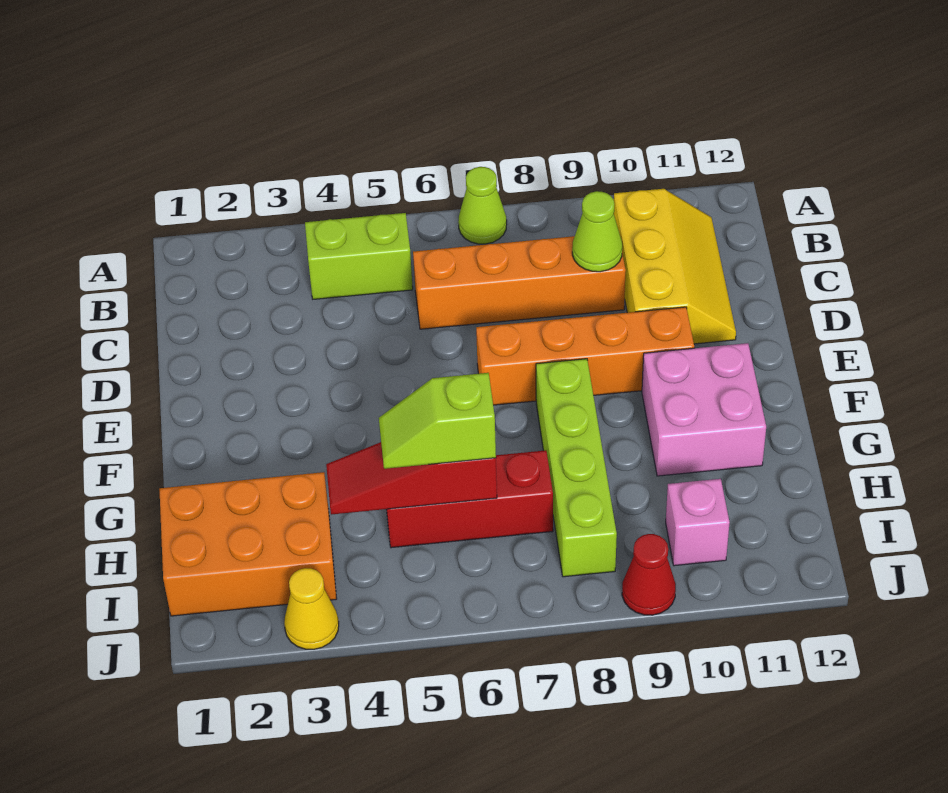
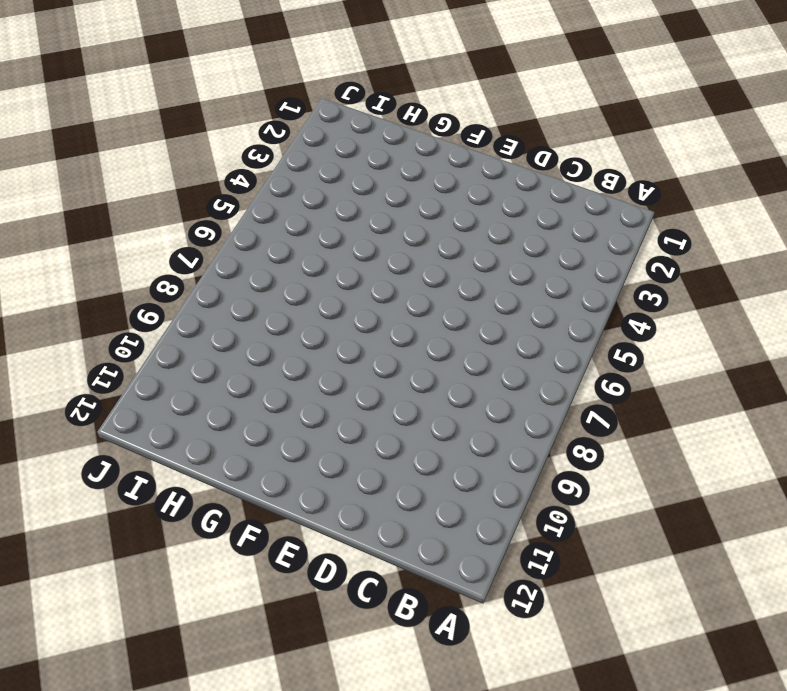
none -> lime 1x1 cone [458,167,507,244]
none -> lime 1x2 brick [305,213,413,299]
none -> yellow 2x3 slope [614,189,736,344]

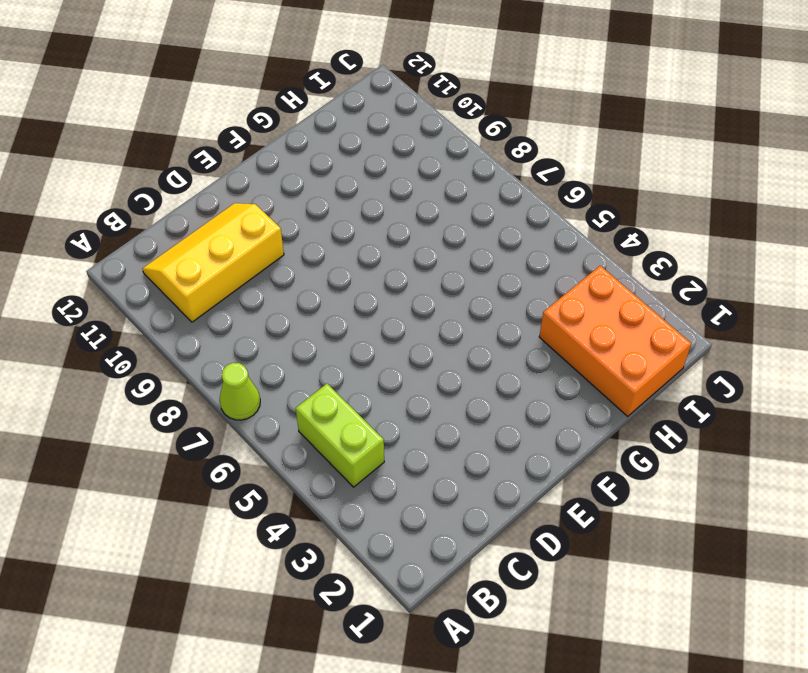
none -> orange 1x4 brick [413,236,626,329]
none -> orange 1x4 brick [476,307,694,405]
none -> lime 1x4 brick [536,359,617,577]

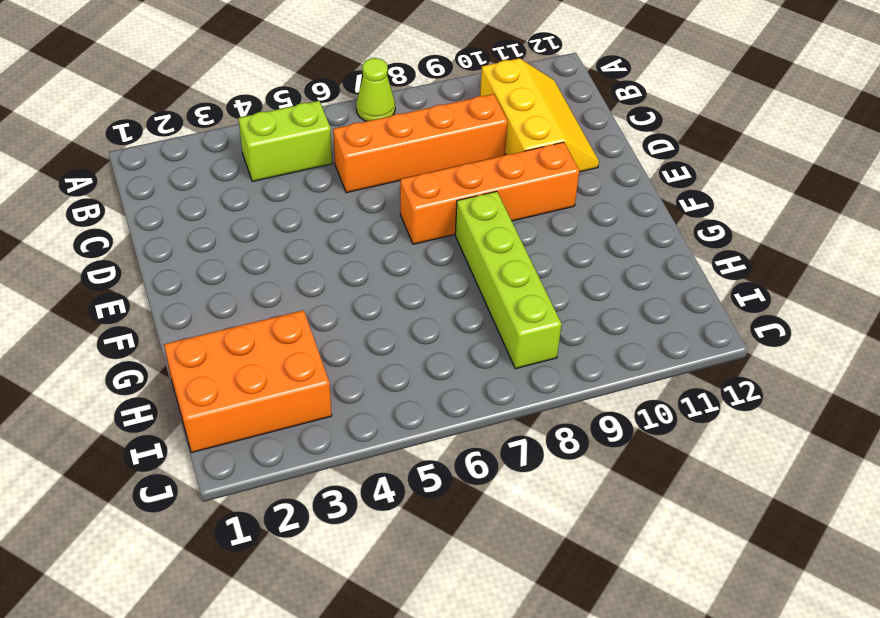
none -> pink 2x2 brick [642,343,766,476]
none -> red 1x3 brick [386,450,553,548]
none -> pink 1x1 brick [666,479,730,566]

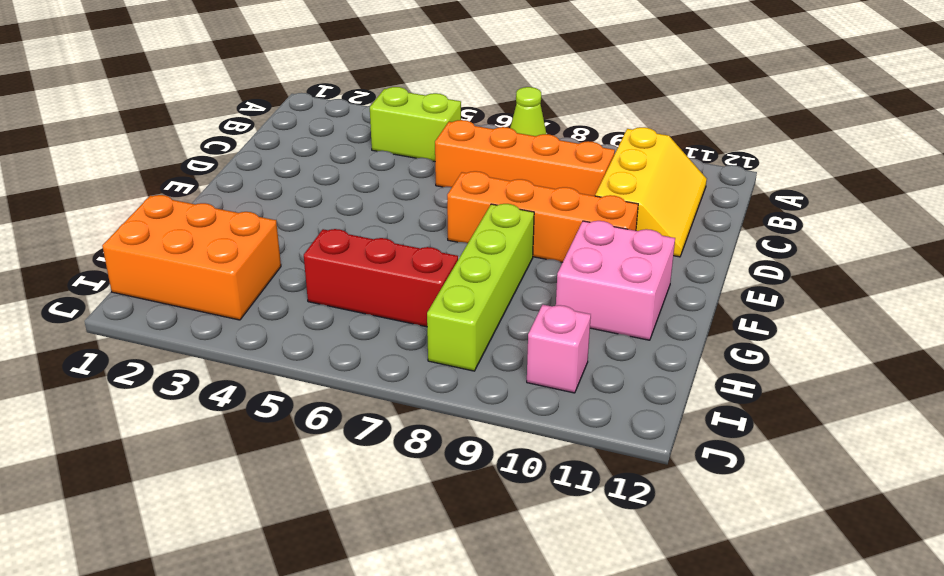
none -> yellow 1x1 cone [284,568,339,649]
none -> red 1x1 cone [622,534,676,615]
none -> lime 1x1 cone [572,191,622,272]

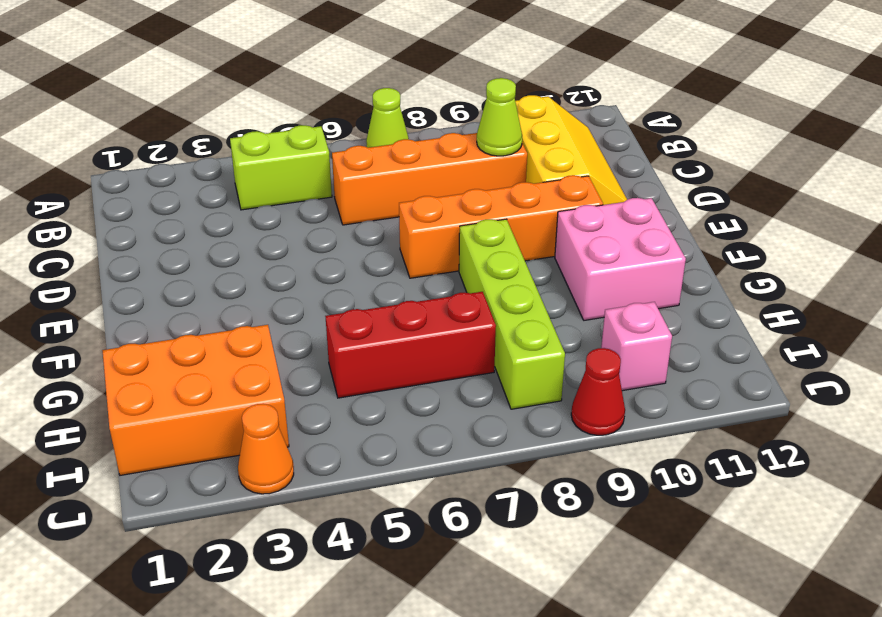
orange 1x1 cone [238,404,294,494] -> yellow 1x1 cone [284,568,339,649]
none -> red 1x3 slope [326,442,497,515]
none -> lime 1x2 slope [379,373,496,469]

